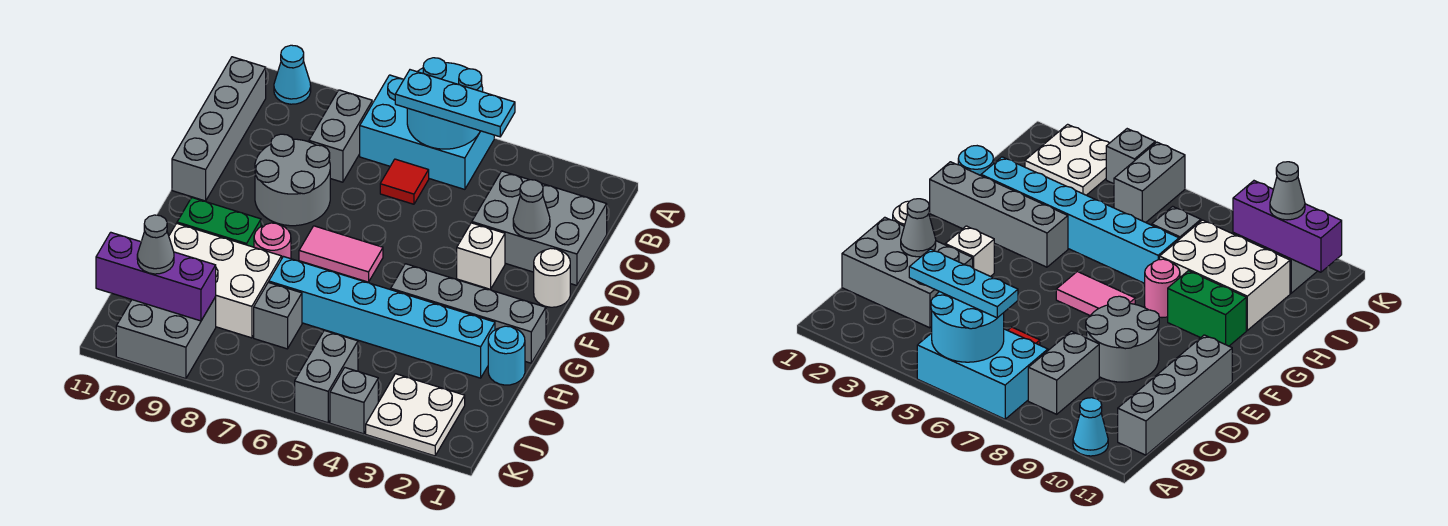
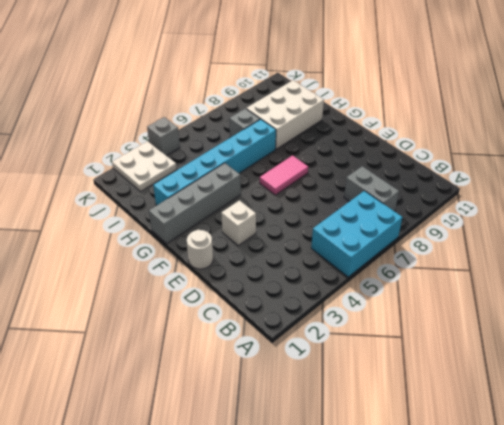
none -> cyan 1x1 cone [274,45,311,104]
none -> grey 1x4 brick [172,57,266,201]
none -> grey 2x3 brick [472,171,607,285]

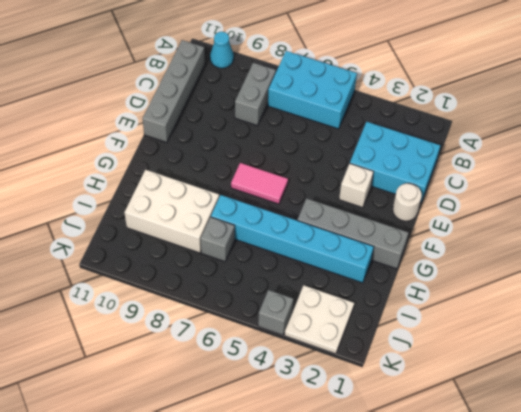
cyan 2x3 brick [350,122,440,202] -> grey 2x3 brick [472,171,607,285]
none -> red 1x1 tile [380,159,429,204]
none -> grey 2x2 round brick [255,134,330,226]
none -> pink 1x1 round brick [254,223,291,259]

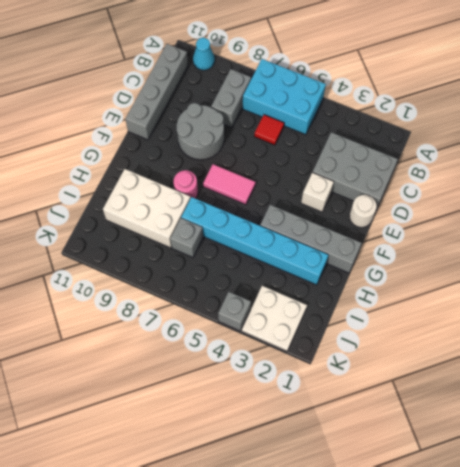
none -> green 1x2 brick [177,198,261,247]
none -> cyan 1x1 round brick [488,326,525,385]
none -> grey 1x2 brick [295,330,358,423]

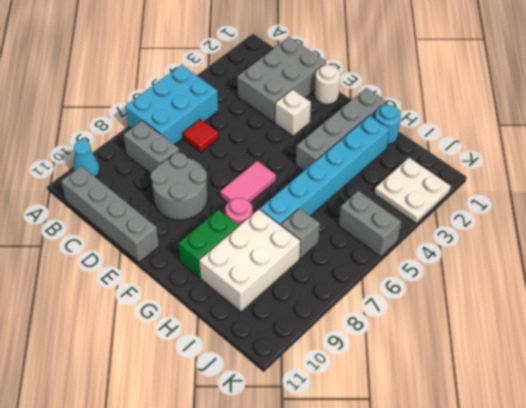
none -> grey 2x2 brick [116,297,216,379]
none -> grey 1x1 brick [330,368,378,434]
none -> cyan 2x2 round brick [407,58,483,149]

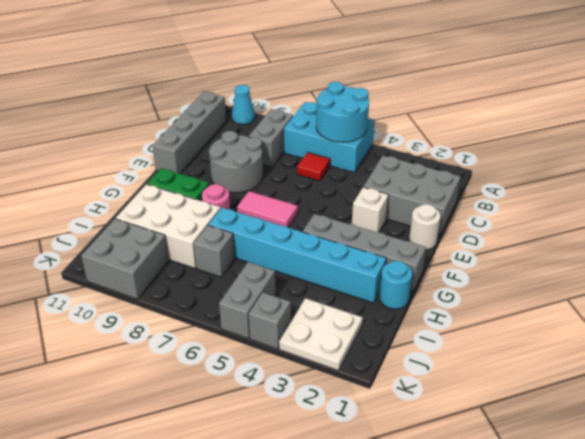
none -> grey 1x1 cone [513,180,550,239]
none -> purple 1x3 brick [96,232,216,321]
none -> cyan 1x3 plate [395,70,515,137]

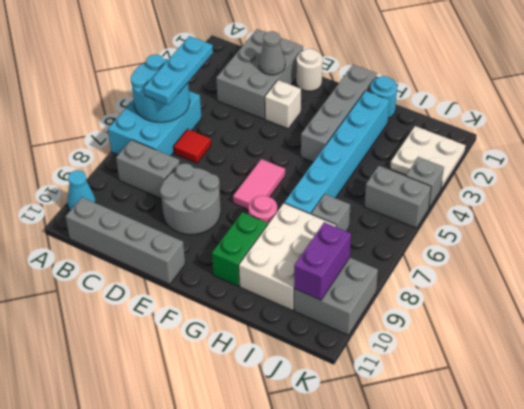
purple 1x2 brick [294,222,351,300] -> purple 1x3 brick [96,232,216,321]
none -> grey 1x1 cone [137,215,174,274]

